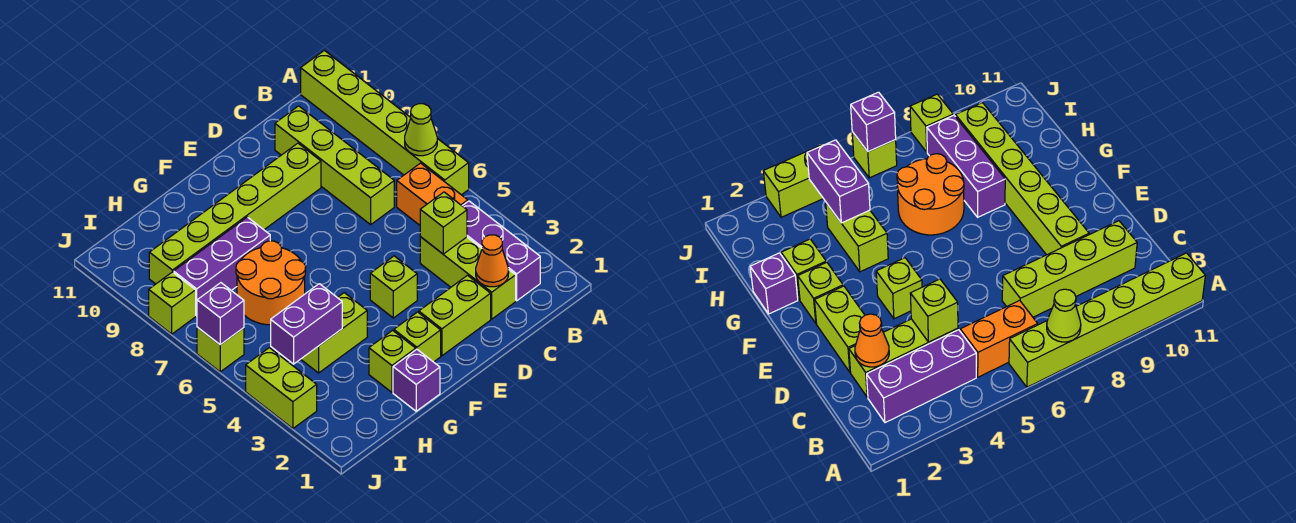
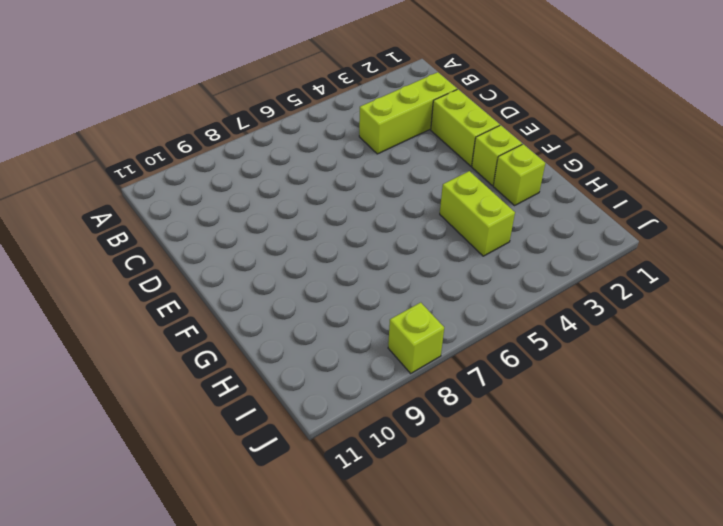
none -> lime 1x6 brick [301,50,469,195]
none -> purple 1x3 brick [463,201,540,301]
none -> orange 1x2 brick [397,163,468,225]

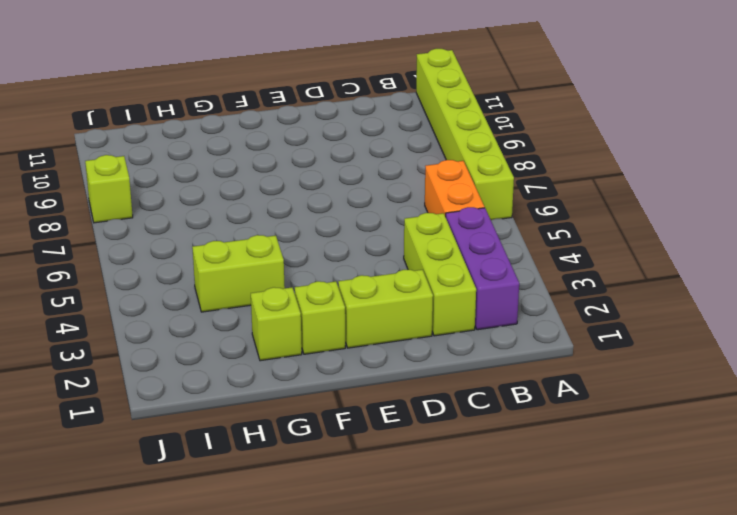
none -> lime 1x4 brick [275,106,394,225]
none -> lime 1x6 brick [149,143,321,284]
none -> lime 1x1 brick [370,256,417,318]

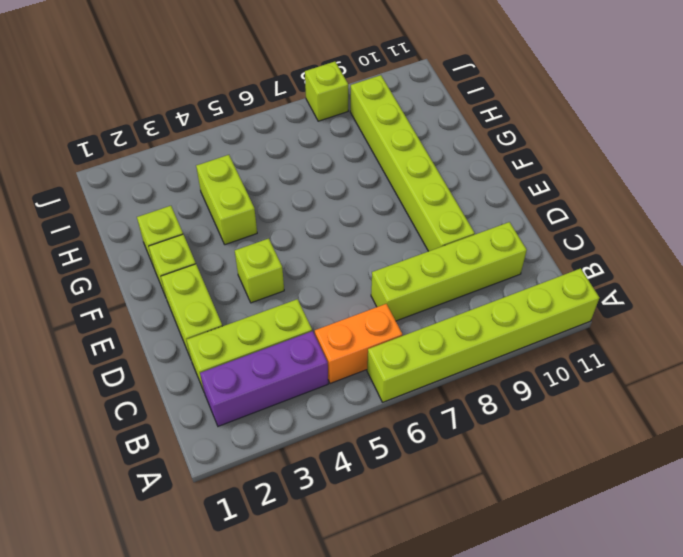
none -> purple 1x1 brick [393,349,440,411]
none -> orange 2x2 round brick [236,241,306,325]
none -> purple 1x3 brick [174,217,270,316]

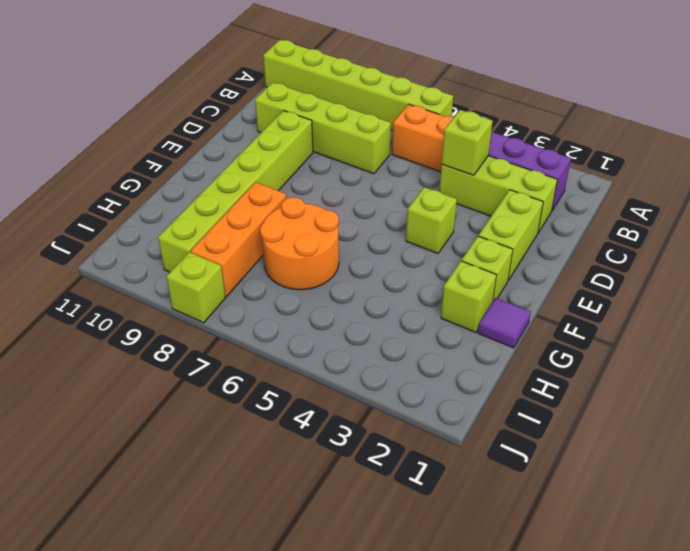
purple 1x1 tile [478,298,531,348] -> purple 1x1 brick [393,349,440,411]
orange 1x3 brick [190,182,286,297] -> purple 1x3 brick [174,217,270,316]
none -> lime 1x2 brick [301,293,367,373]
none -> lime 1x2 brick [246,348,317,428]
none -> lime 1x1 brick [197,327,244,372]

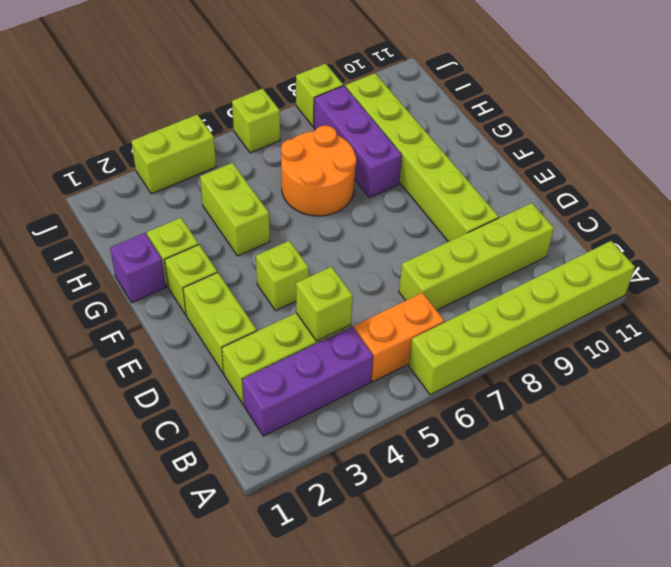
none -> lime 1x1 cone [405,104,437,156]
none -> orange 1x1 cone [476,235,509,287]
none -> purple 1x2 brick [271,284,342,364]

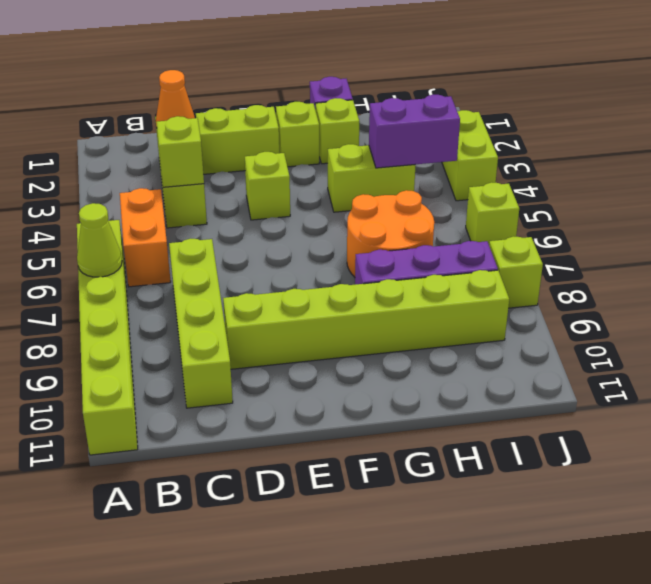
none -> purple 1x3 brick [463,201,540,301]
none -> purple 1x1 brick [197,283,244,345]

